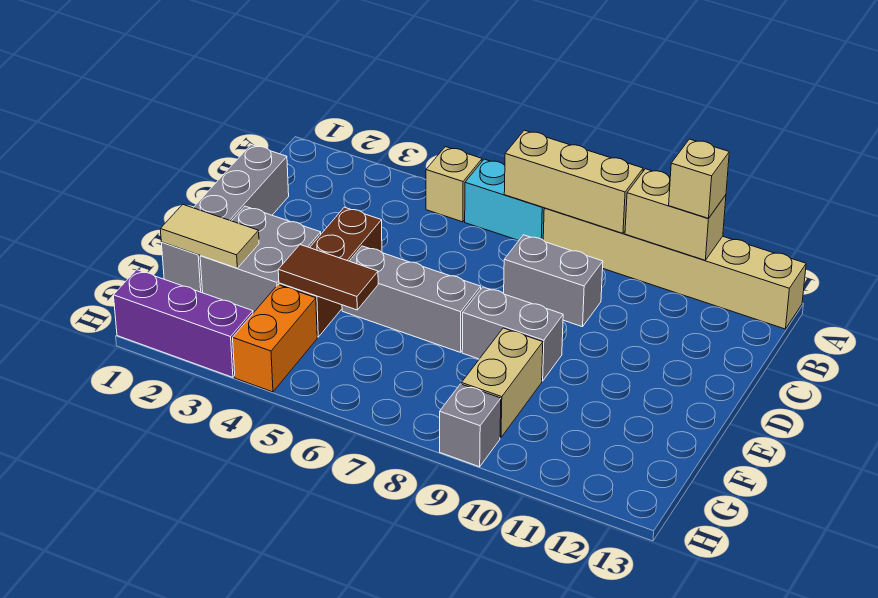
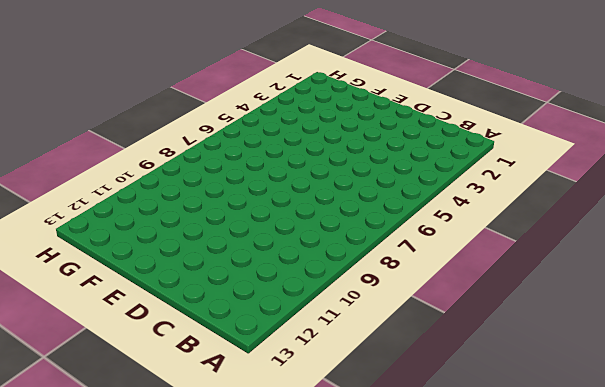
none -> tan 1x1 brick [426,147,482,222]
none -> cyan 1x2 brick [465,159,544,241]
none -> tan 1x6 brick [543,208,806,329]

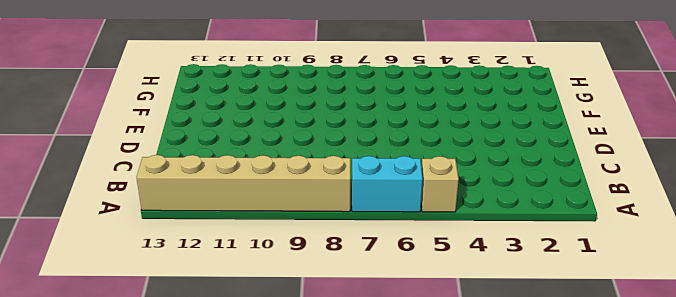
none -> grey 1x4 brick [162,145,289,293]
none -> grey 1x2 brick [504,235,603,327]
none -> brown 1x3 brick [279,207,382,337]

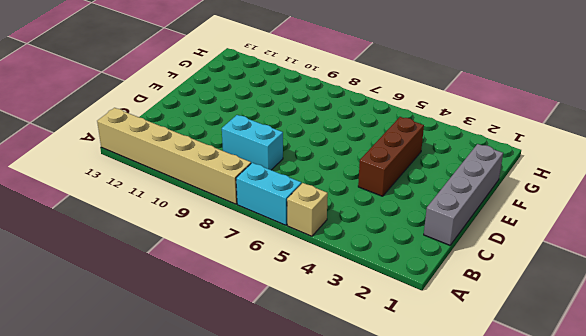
cyan 1x2 brick [222,115,283,170] -> grey 1x2 brick [504,235,603,327]
none -> grey 2x2 brick [200,206,321,313]
none -> grey 1x3 brick [342,246,481,352]
none -> grey 1x2 brick [462,287,563,381]

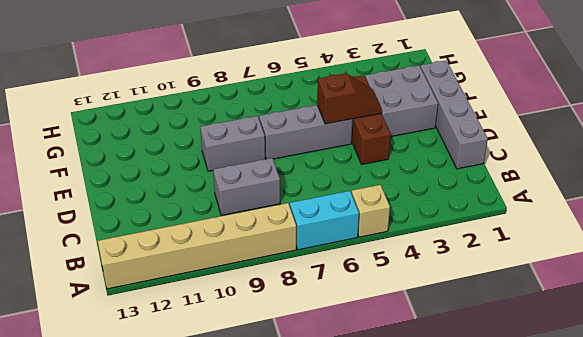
brown 1x2 slope [317,73,382,124] -> none
none -> tan 1x2 brick [462,328,543,438]
none -> orange 1x2 brick [233,285,317,392]
none -> purple 1x3 brick [113,270,253,377]

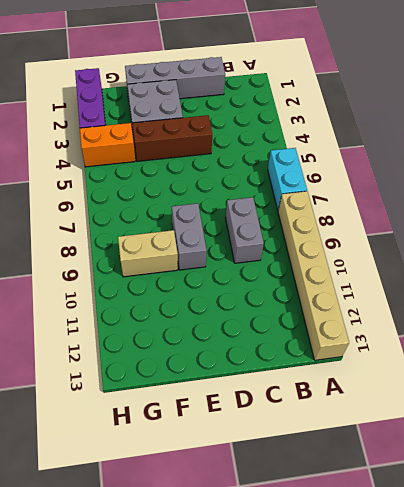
none -> tan 1x1 brick [426,147,482,222]
none -> grey 1x3 brick [342,246,481,352]
none -> grey 1x1 brick [440,384,501,467]

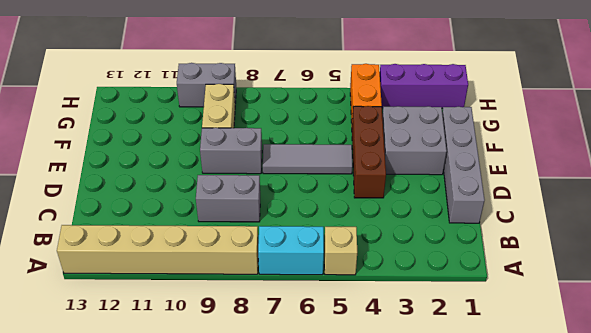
grey 1x3 tile [263,144,352,174] -> grey 1x3 brick [342,246,481,352]
grey 1x2 brick [177,63,236,107] -> grey 1x1 brick [440,384,501,467]
none -> tan 1x3 brick [504,130,643,233]
none -> tan 1x2 brick [625,169,726,260]
none -> tan 1x2 tile [160,205,259,268]

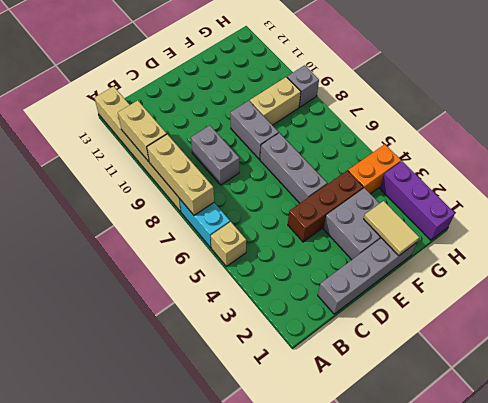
none -> brown 1x2 tile [278,245,378,310]
none -> tan 1x1 brick [669,139,729,218]

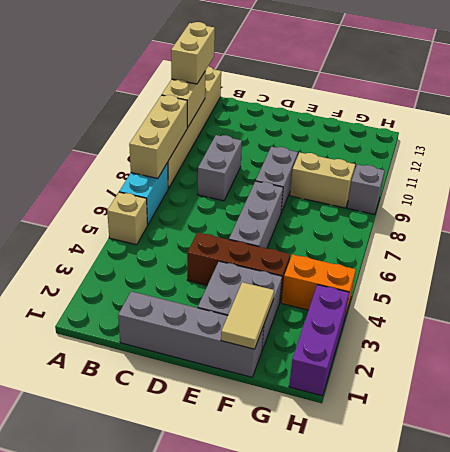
tan 1x2 brick [171,22,215,84] -> tan 1x1 brick [669,139,729,218]
none -> brown 1x2 tile [278,245,378,310]

